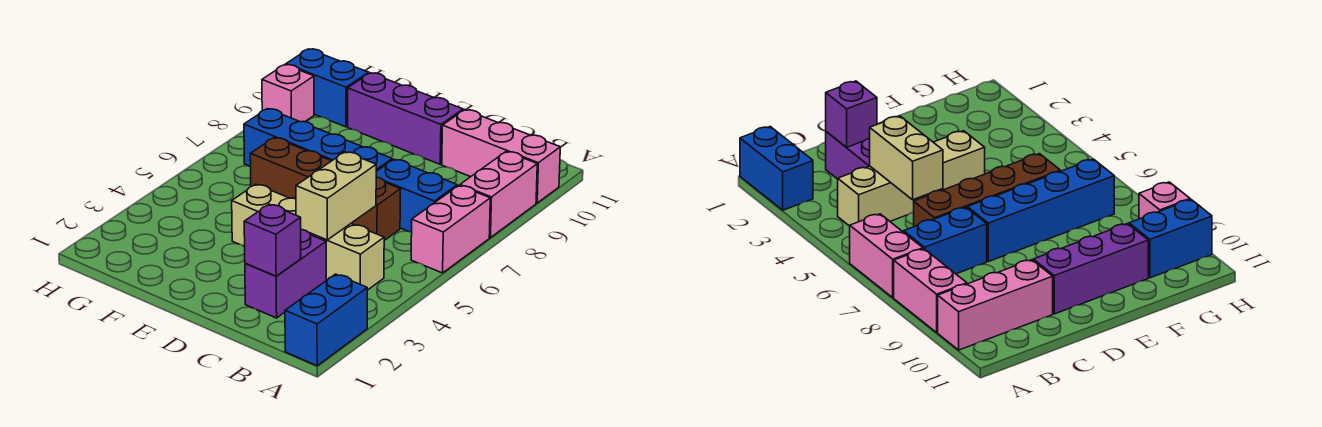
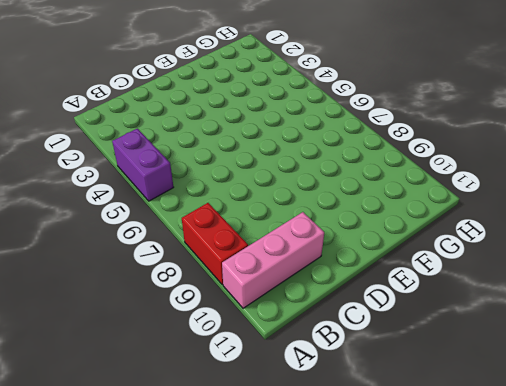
purple 1x2 brick [112,129,174,201] -> purple 1x2 brick moved to [245,230,326,318]
red 1x2 brick [182,203,248,285] -> pink 1x2 brick [460,152,537,238]
none -> blue 1x2 brick [285,274,367,366]
none -> pink 1x2 brick [411,186,490,273]
none -> tan 1x4 brick [232,184,384,290]

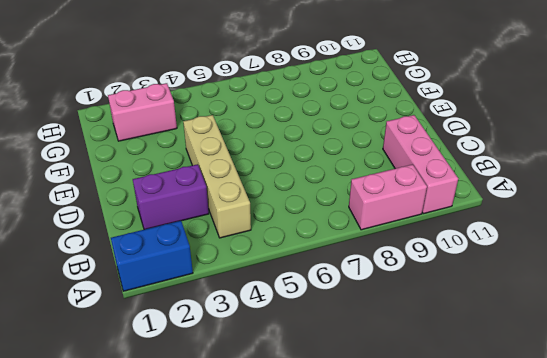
pink 1x2 brick [108,83,177,141] -> pink 1x2 brick moved to [411,186,490,273]
none -> blue 1x2 brick [376,159,457,232]
none -> brown 1x4 brick [250,138,400,241]
none -> blue 1x4 brick [244,109,392,171]

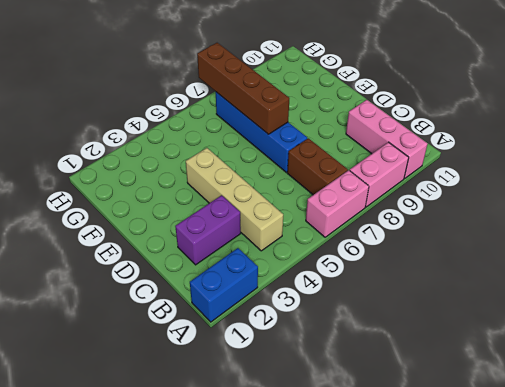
brown 1x2 brick [287,138,348,195] -> blue 1x2 brick [376,159,457,232]
brown 1x4 brick [197,43,289,134] -> brown 1x4 brick moved to [250,138,400,241]
none -> purple 1x3 brick [348,73,463,164]
none -> blue 1x2 brick [286,49,369,127]
none -> pink 1x1 brick [262,65,314,122]

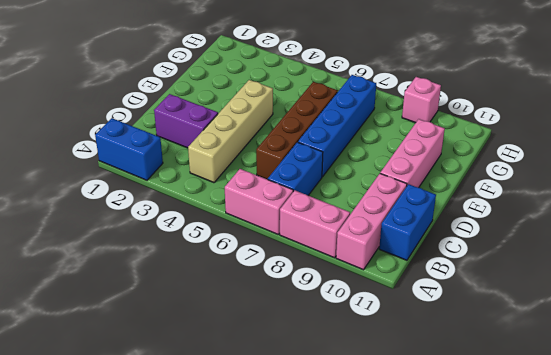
blue 1x2 brick [379,184,436,260] -> blue 1x2 brick moved to [286,49,369,127]
pink 1x3 brick [380,119,445,188] -> purple 1x3 brick [348,73,463,164]
none -> purple 1x1 brick [244,204,301,276]
none -> tan 1x2 brick [296,152,376,240]

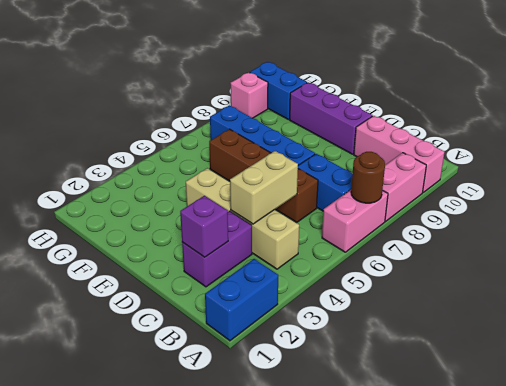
brown 1x1 round brick [351,152,385,203] -> none

